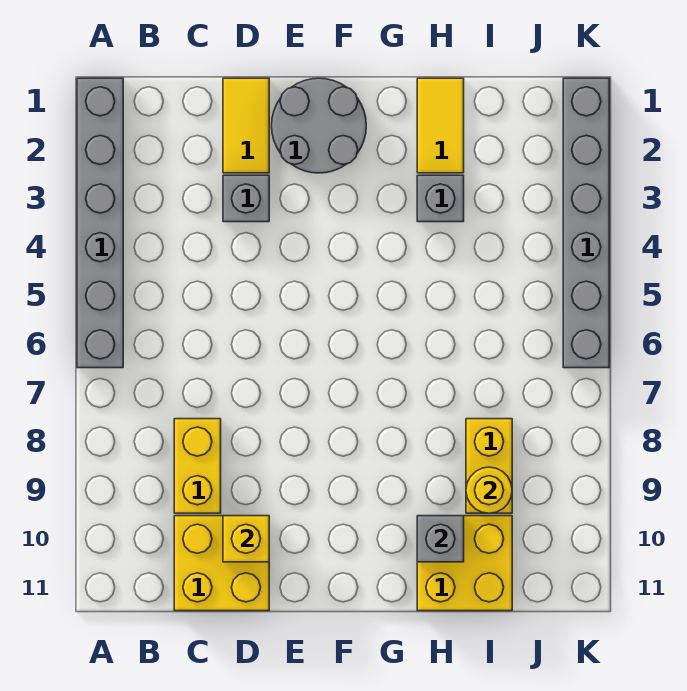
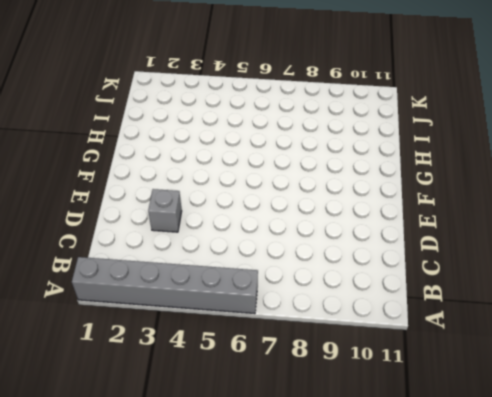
none -> yellow 1x2 brick [174,419,221,513]
none -> yellow 2x2 brick [174,516,269,611]
none -> yellow 1x2 tile [223,78,269,173]

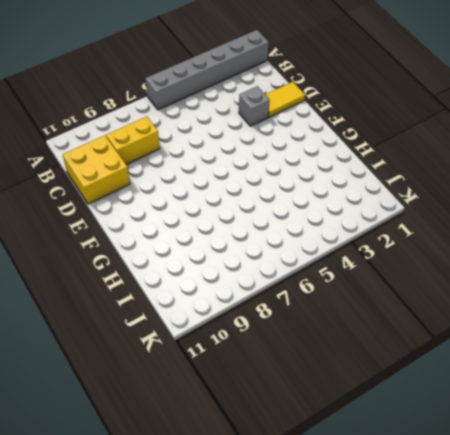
none -> grey 2x2 round brick [272,78,366,173]
none -> yellow 1x2 tile [417,78,464,173]
none -> grey 1x1 brick [417,175,464,222]

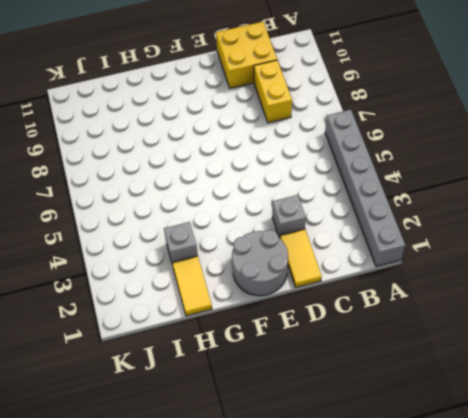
none -> yellow 2x2 brick [417,516,512,611]
none -> yellow 1x2 brick [466,419,512,513]
none -> grey 1x6 brick [563,78,609,368]

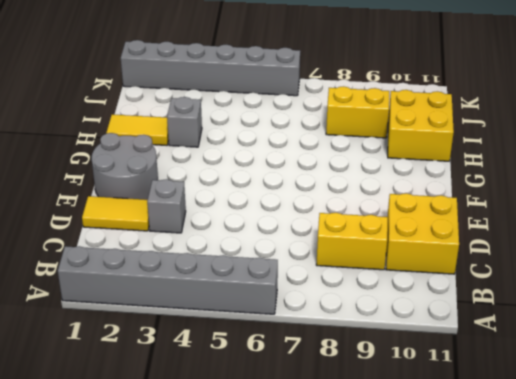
none -> yellow 1x1 brick [223,516,269,562]
none -> grey 1x1 brick [417,516,464,562]
none -> yellow 1x1 round brick [466,467,512,513]

